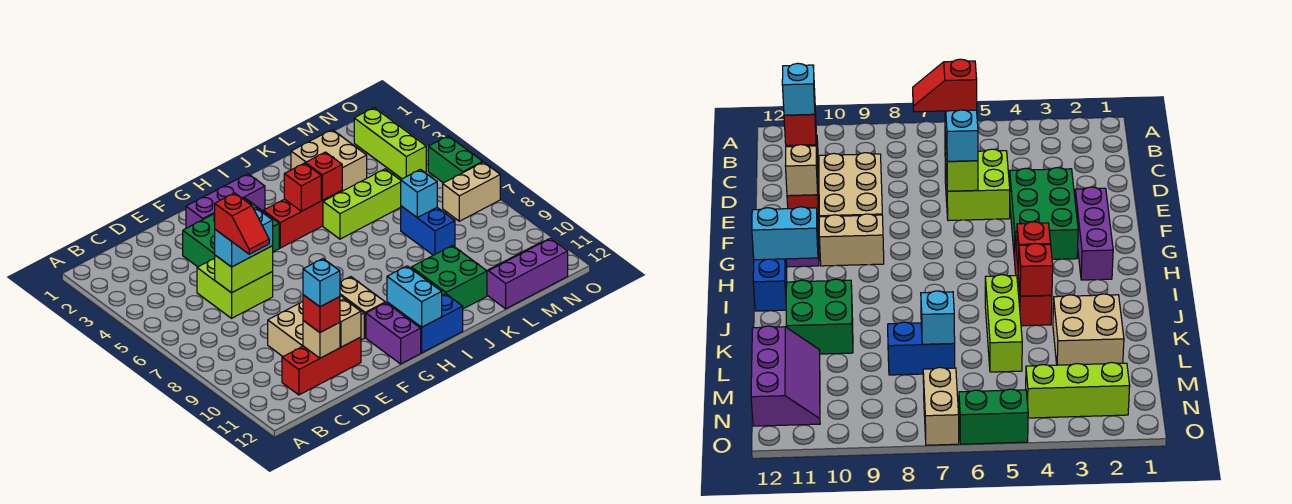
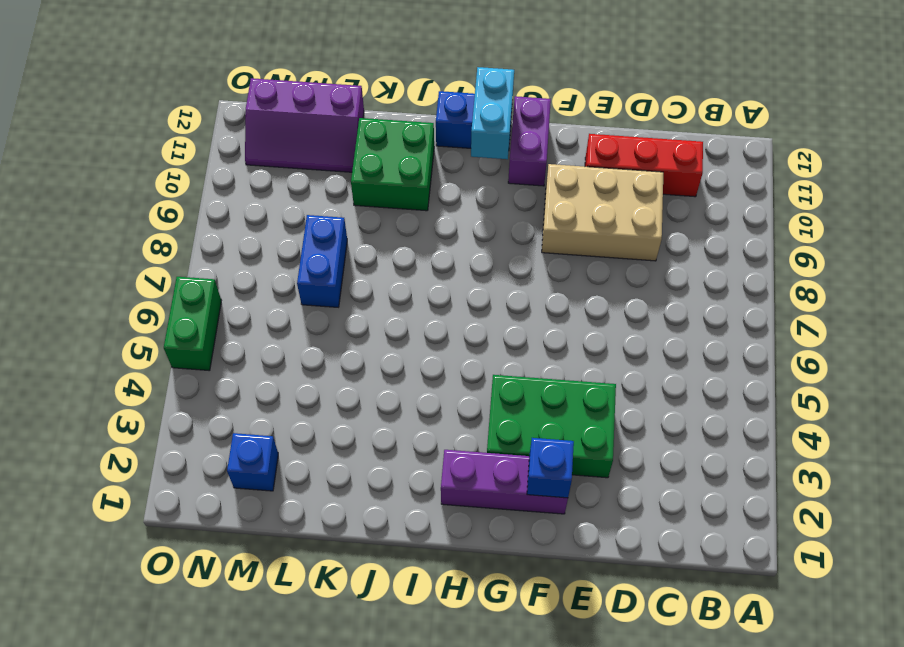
blue 1x1 brick [527,438,574,498] -> none
blue 1x1 brick [227,433,278,491] -> none
none -> lime 2x2 brick [197,258,273,318]
none -> tan 1x2 brick [340,277,385,338]
none -> red 1x3 brick [263,190,342,248]

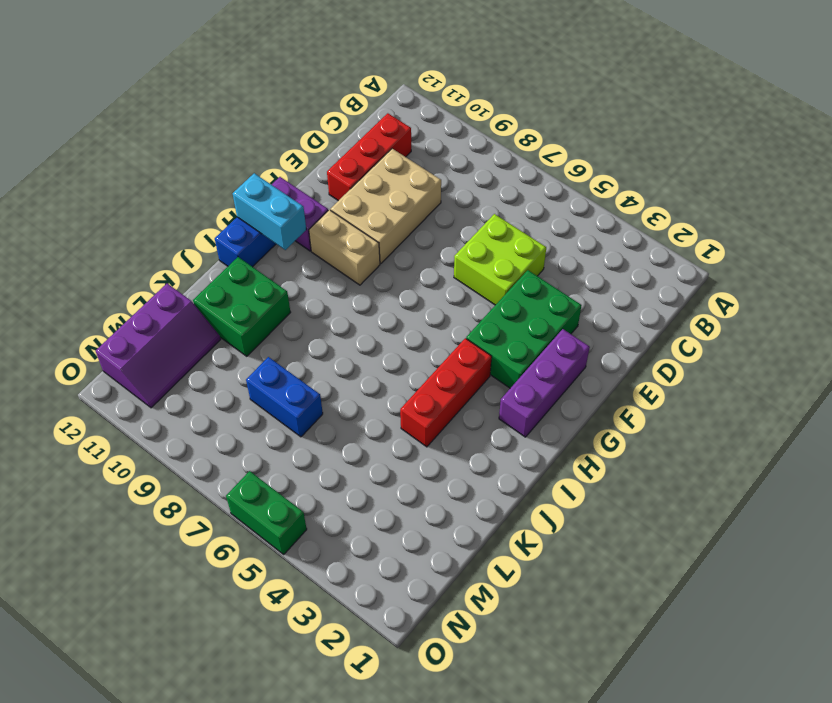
none -> lime 1x3 brick [323,169,401,239]
none -> tan 2x2 brick [291,130,367,191]
none -> lime 1x3 brick [354,108,426,179]

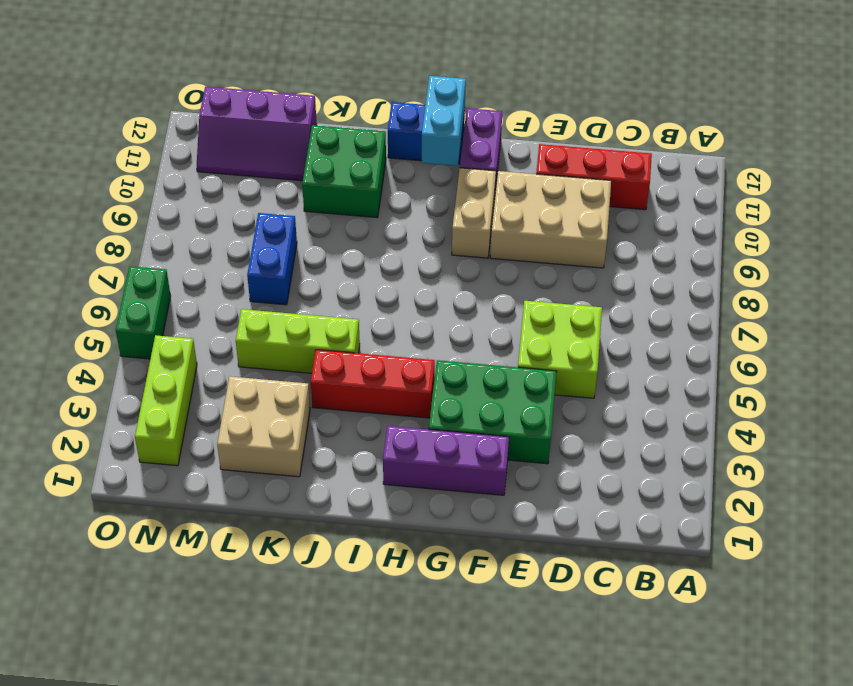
none -> tan 1x2 brick [443,162,500,221]
none -> lime 1x2 brick [215,246,273,293]
none -> tan 1x1 brick [303,321,340,358]

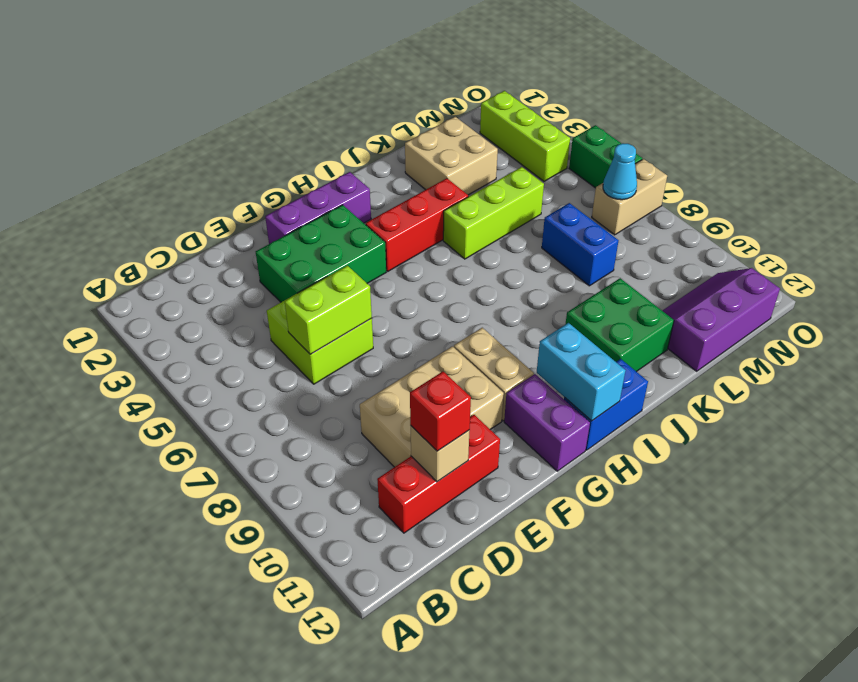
cyan 1x1 cone [603,143,637,200] -> none
none -> tan 1x1 brick [340,299,361,347]
none -> red 1x1 brick [284,163,321,211]
none -> red 1x1 brick [305,152,342,200]

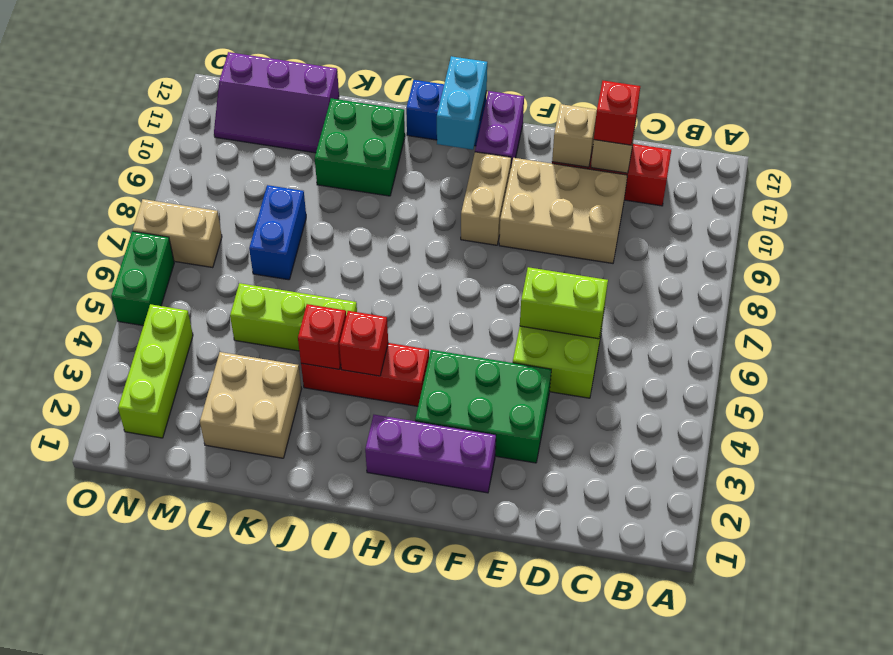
none -> cyan 1x1 brick [401,169,437,217]
none -> cyan 1x2 brick [215,208,273,267]
none -> red 1x2 slope [215,193,269,254]

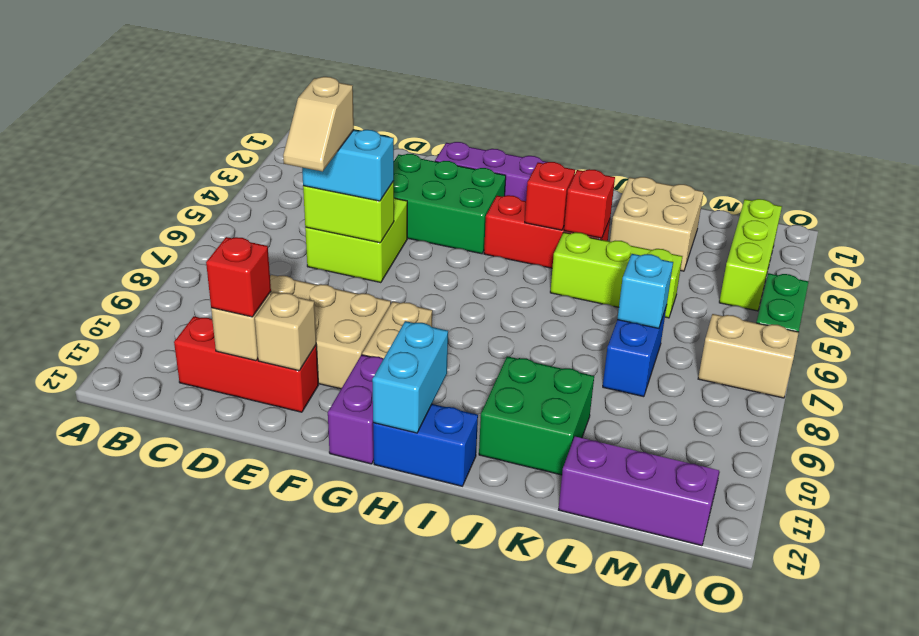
tan 1x2 slope [283,77,354,171] -> red 1x2 slope [215,193,269,254]
none -> cyan 1x1 brick [303,259,340,307]

